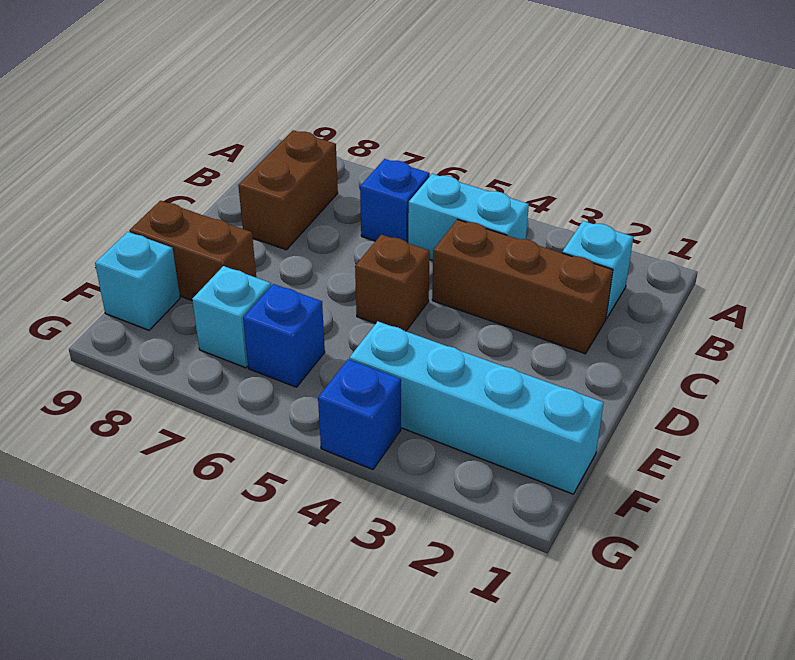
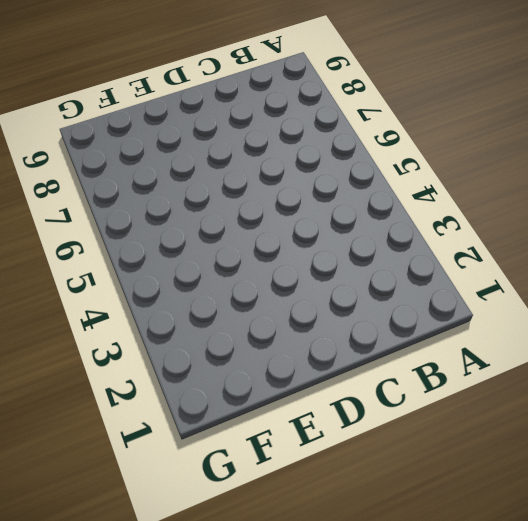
none -> cyan 1x1 brick [562,221,633,319]
none -> cyan 1x2 brick [408,174,529,260]
none -> blue 1x1 brick [360,159,430,243]

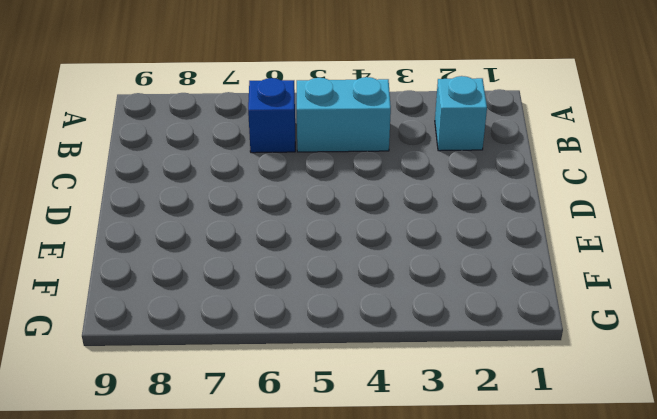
none -> brown 1x2 brick [238,130,338,250]
none -> brown 1x3 brick [432,219,613,354]
none -> brown 1x1 brick [355,235,430,331]

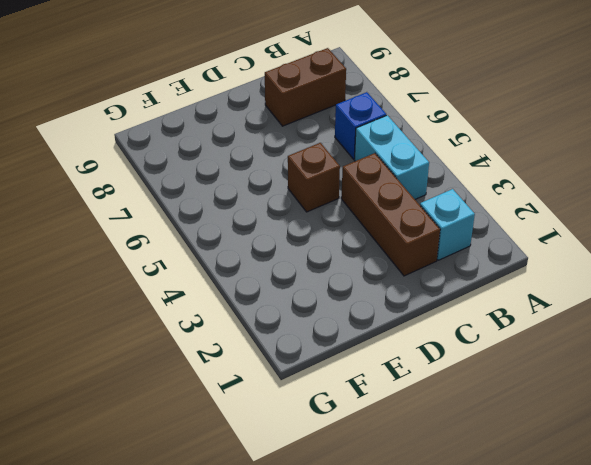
none -> brown 1x2 brick [129,201,256,300]
none -> cyan 1x4 brick [349,321,604,494]
none -> blue 1x1 brick [243,284,325,387]

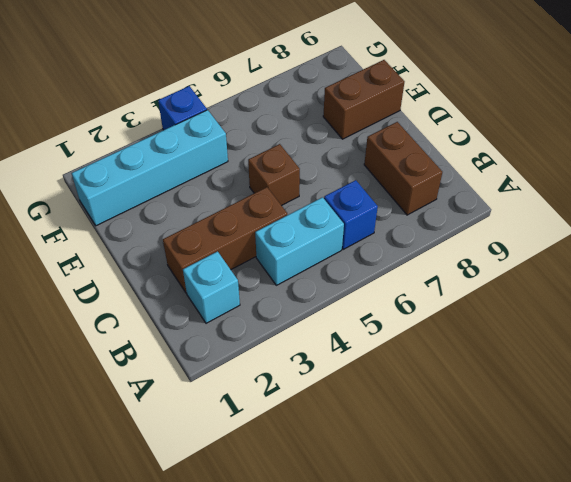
none -> blue 1x1 brick [243,284,325,387]
none -> cyan 1x1 brick [192,266,271,368]
none -> cyan 1x1 brick [95,232,180,330]

